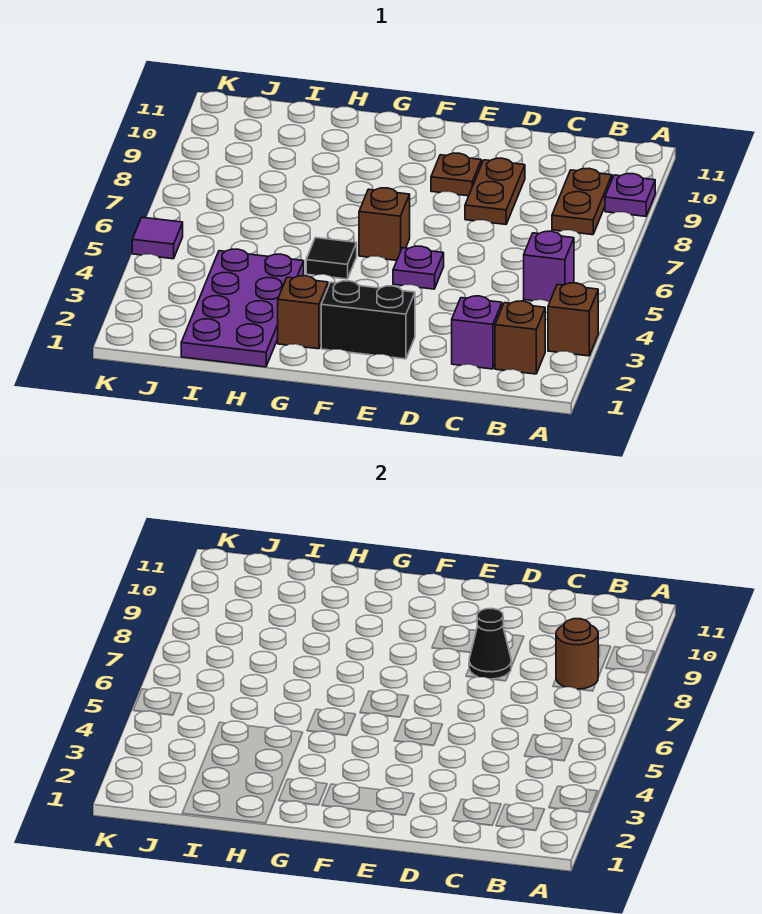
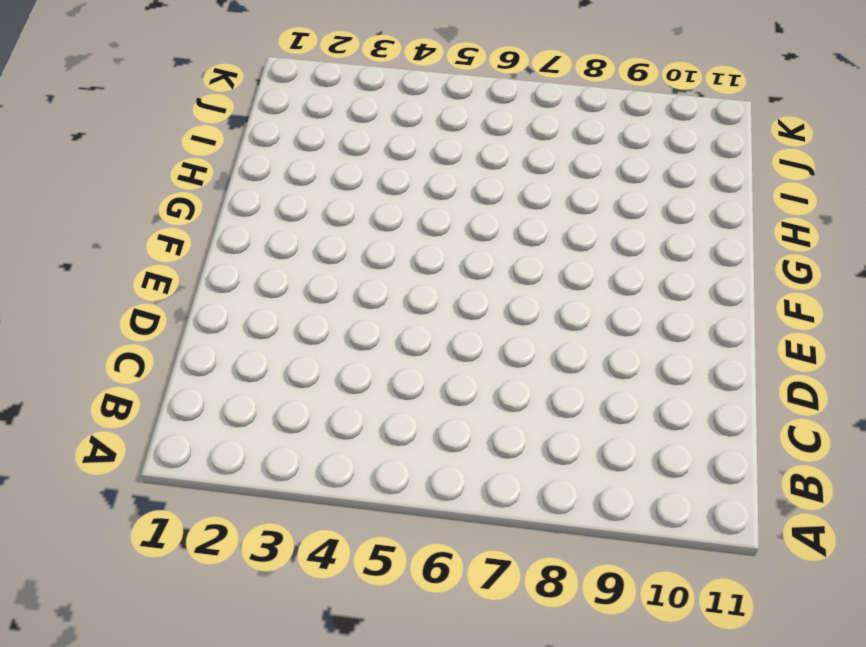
none -> brown 1x1 brick [548,283,598,356]
none -> purple 1x1 plate [605,174,655,216]
none -> brown 1x1 brick [495,301,545,374]

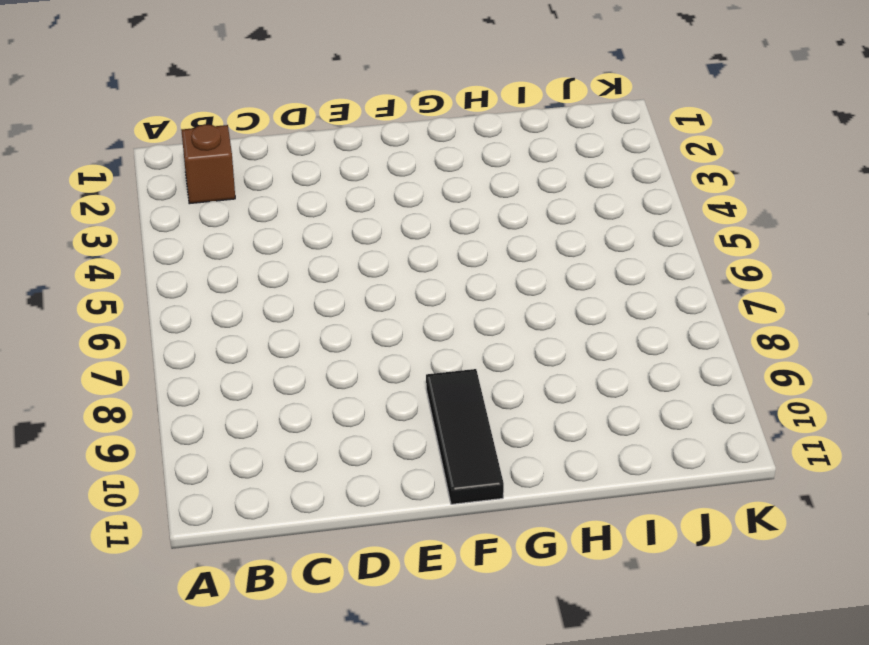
black 1x3 tile [426,369,504,504] -> none
none -> brown 1x1 brick [548,283,598,356]
none -> purple 1x1 plate [605,174,655,216]
none -> purple 1x1 brick [524,231,574,302]

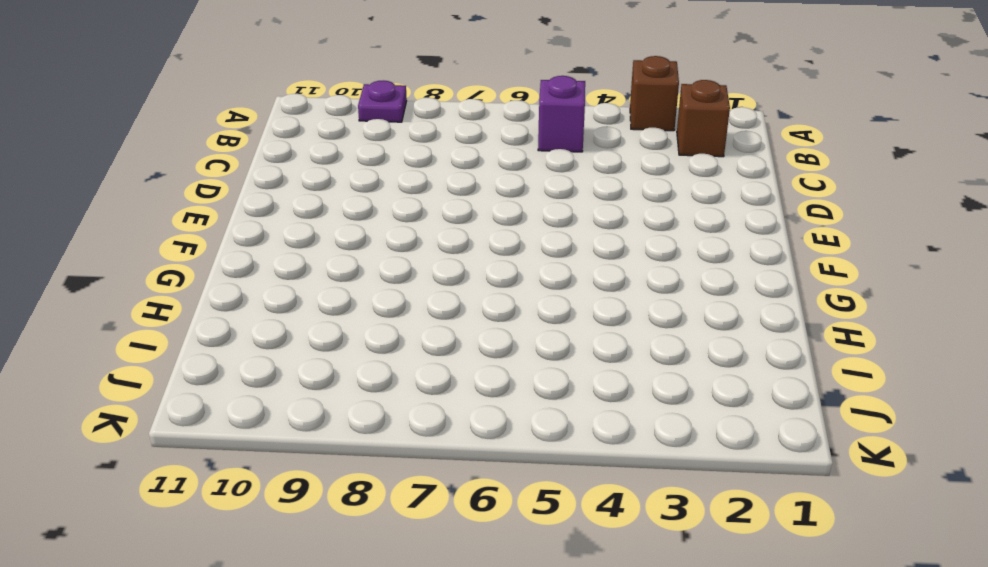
none -> brown 1x2 plate [552,168,612,235]
none -> purple 1x1 brick [452,296,502,369]
none -> brown 1x2 plate [465,158,525,224]

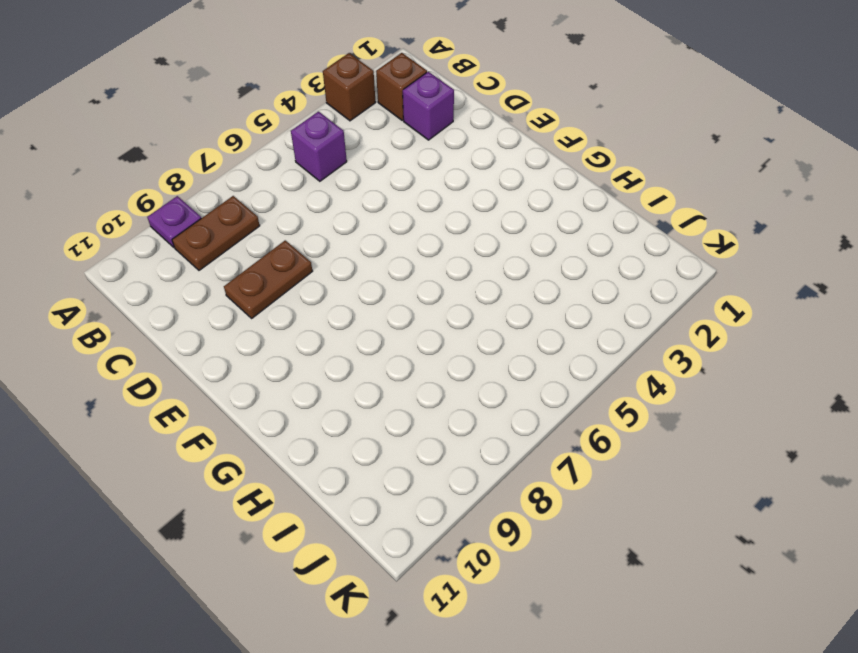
none -> black 1x2 brick [321,281,415,359]
none -> purple 1x1 plate [393,246,444,289]
none -> brown 1x1 plate [431,153,481,196]

